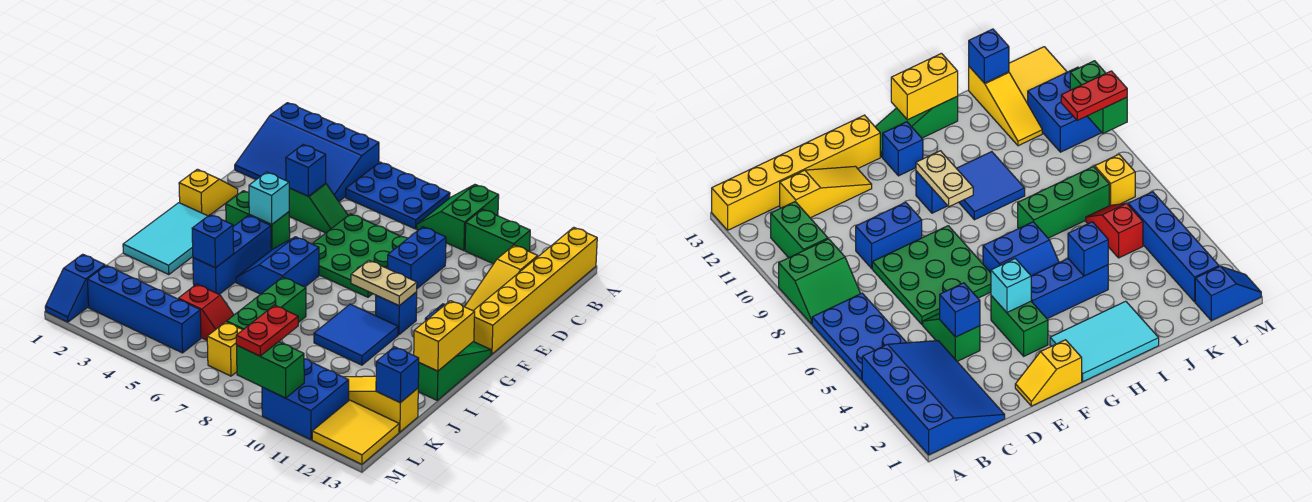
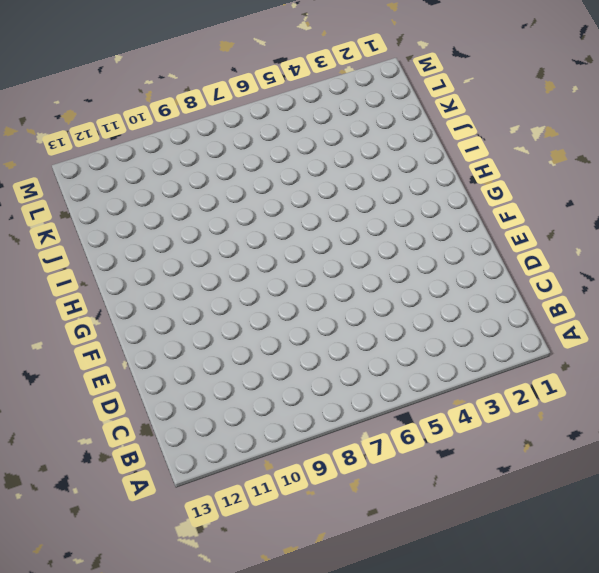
none -> blue 3x4 slope [235,103,379,201]
none -> blue 2x3 plate [346,162,450,229]
none -> green 2x2 slope [417,185,499,251]
none -> yellow 1x6 brick [473,227,597,354]

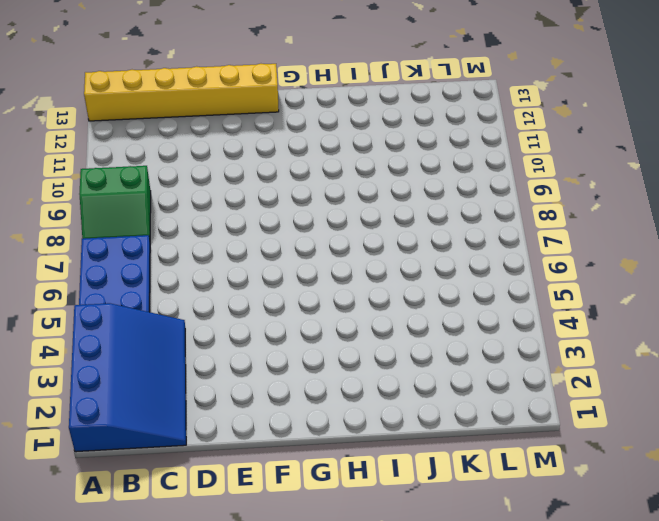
none -> green 1x2 brick [465,209,530,264]
none -> yellow 1x3 slope [465,245,538,311]
none -> green 1x2 slope [289,183,348,233]
none -> green 3x3 plate [312,214,408,297]

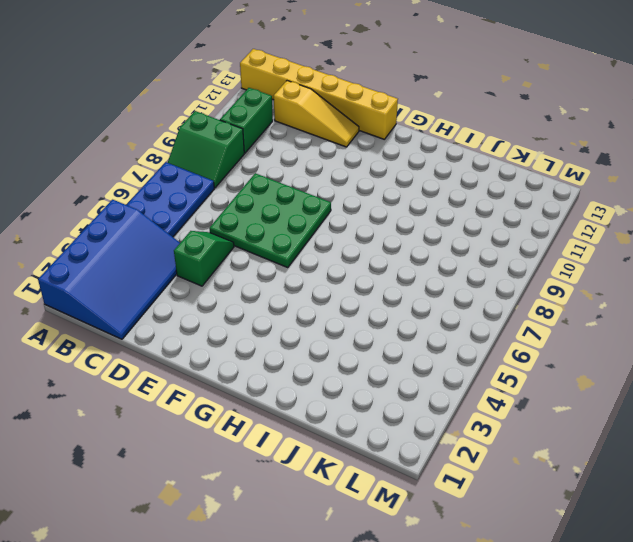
none -> blue 1x2 brick [388,227,446,288]
none -> yellow 1x2 slope [179,169,238,216]
none -> green 1x2 brick [226,191,290,250]
none -> cyan 2x3 tile [123,203,208,275]

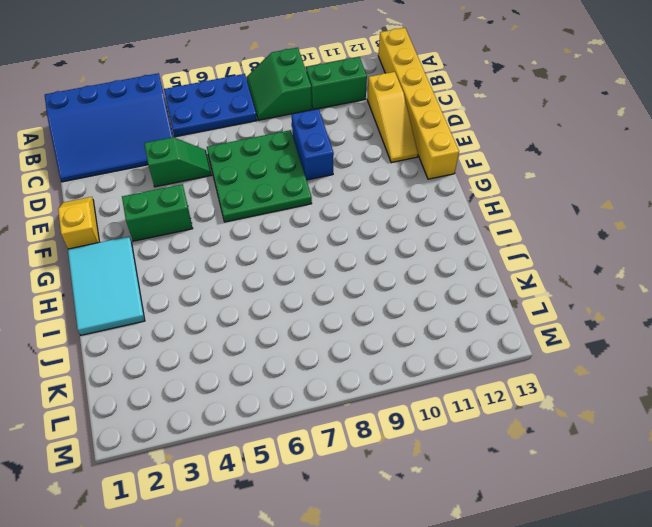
none -> blue 1x3 brick [193,215,271,294]
none -> blue 2x2 slope [236,237,319,294]
none -> blue 1x1 brick [376,292,417,335]
none -> blue 1x1 brick [883,122,923,176]

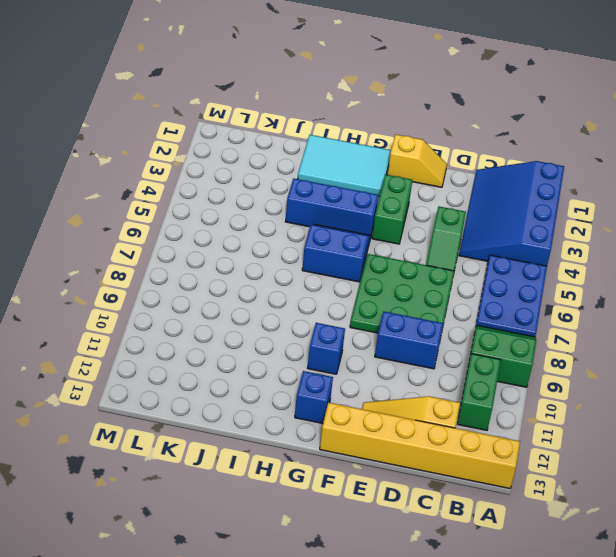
none -> green 1x3 slope [418,342,491,400]
none -> blue 2x2 tile [314,304,398,365]
none -> green 1x3 brick [227,277,306,330]
none -> red 1x2 slope [178,284,234,340]

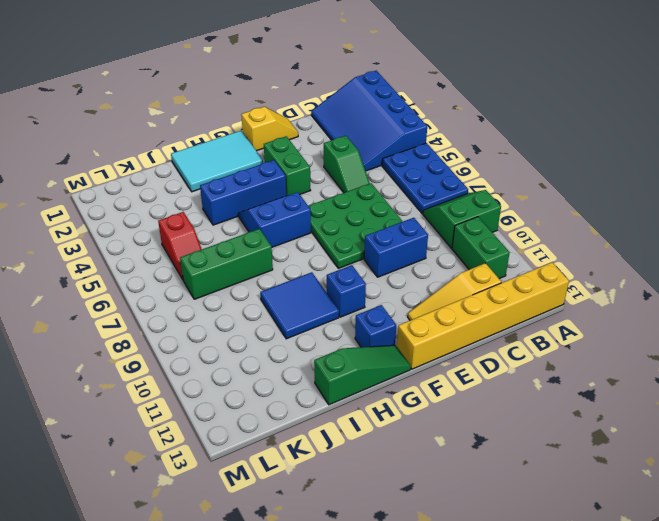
none -> yellow 1x3 slope [344,376,418,432]
none -> blue 1x2 slope [45,254,105,322]
none -> blue 1x4 brick [87,265,201,353]
none -> yellow 1x1 brick [207,322,242,376]

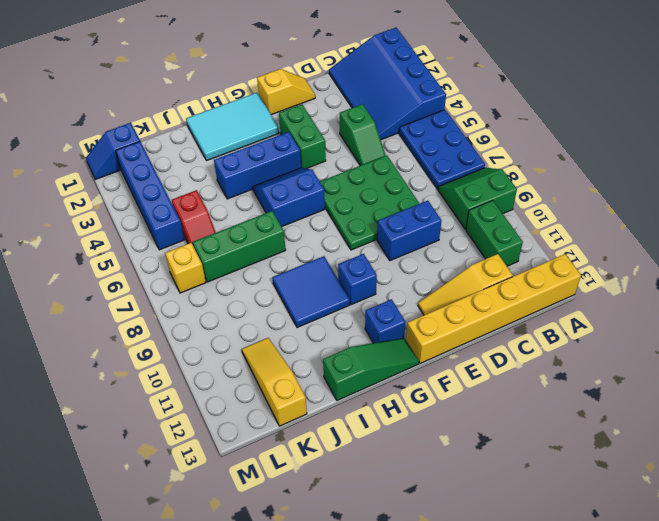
none -> blue 2x2 brick [262,359,349,440]
none -> yellow 2x2 tile [312,400,399,464]
none -> blue 1x1 brick [286,145,326,196]
none -> cyan 1x1 brick [249,172,289,224]

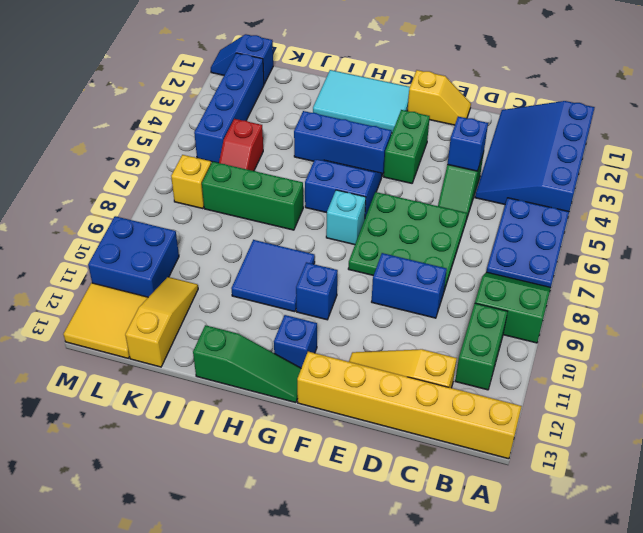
cyan 1x1 brick [326,190,366,245] -> cyan 1x1 brick moved to [249,172,289,224]
none -> tan 1x2 plate [351,260,417,306]
none -> yellow 1x2 brick [414,301,475,371]
none -> blue 1x1 brick [192,214,234,268]
none -> blue 1x1 brick [376,347,419,403]

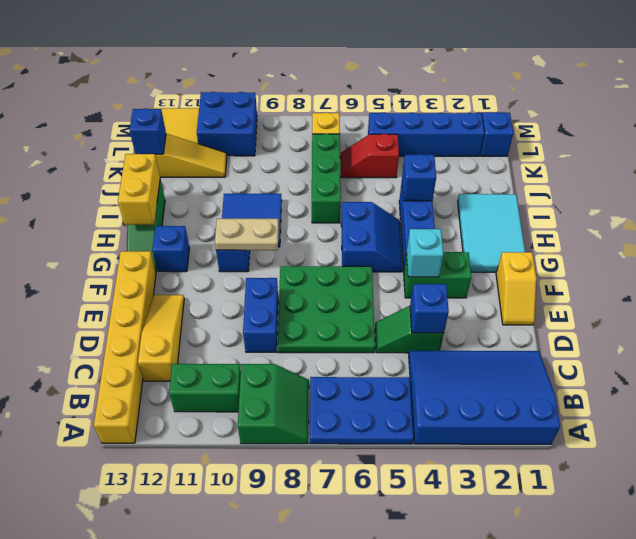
none -> green 1x2 brick [237,342,304,398]
none -> red 1x2 plate [236,305,298,356]

